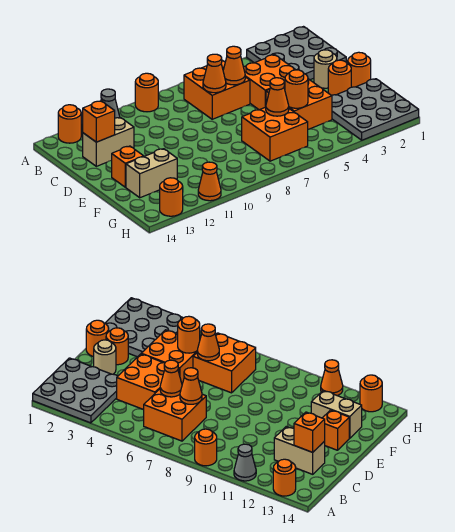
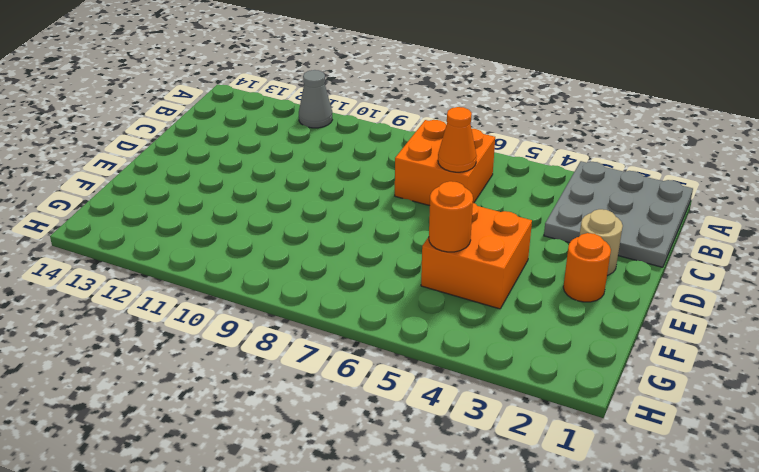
none -> orange 1x1 round brick [135,73,158,112]
none -> orange 1x1 round brick [58,105,81,143]
none -> orange 2x2 brick [244,55,295,110]

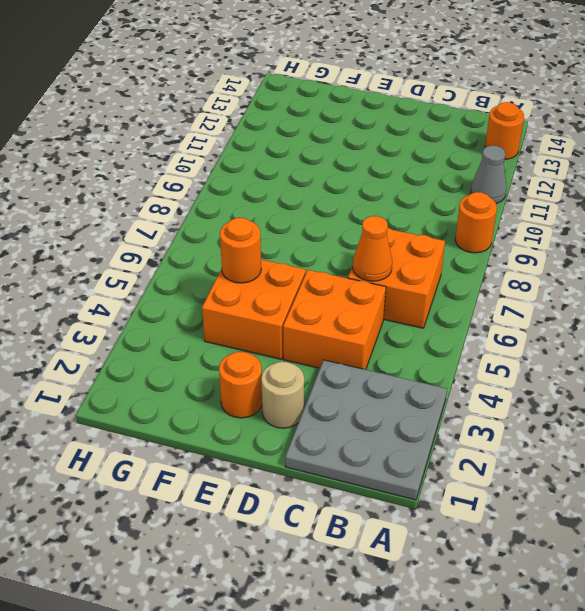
none -> tan 1x2 brick [83,117,134,166]
none -> orange 1x1 round brick [348,52,371,87]
none -> orange 1x1 brick [111,146,144,187]

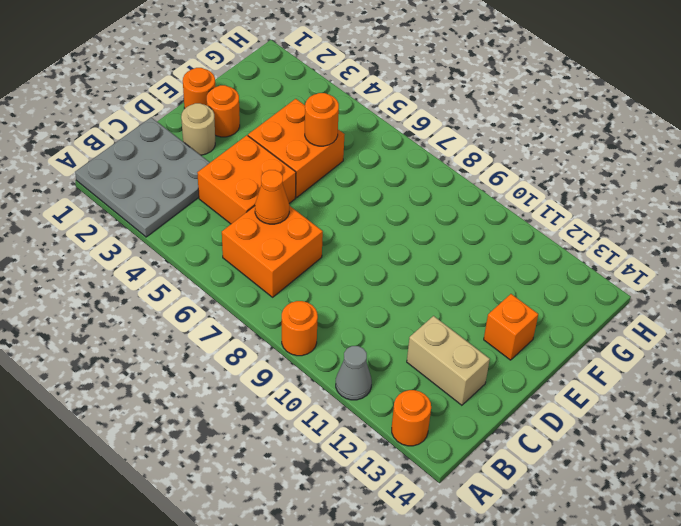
none -> grey 3x3 plate [332,79,419,140]
none -> orange 2x2 brick [242,107,308,161]
none -> tan 1x2 brick [126,149,177,198]

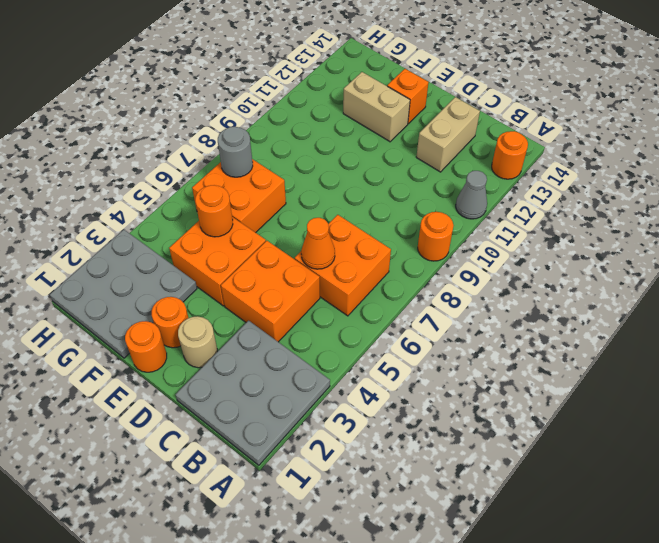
tan 1x2 brick [343,72,410,142] -> tan 1x2 brick turned to [126,149,177,198]
grey 1x1 round brick [218,127,253,177] -> none
none -> orange 1x1 cone [198,162,221,201]
none -> orange 1x1 round brick [160,178,183,216]
none -> orange 1x1 cone [203,54,226,93]

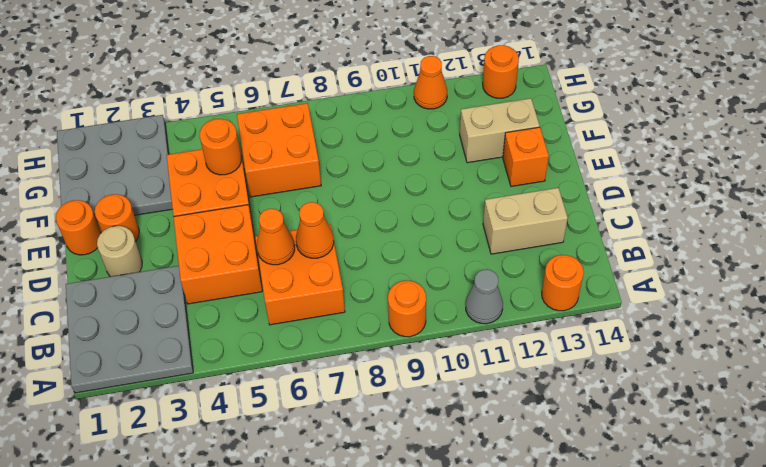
none -> orange 1x1 brick [82,101,115,142]
none -> orange 1x1 cone [266,78,289,116]

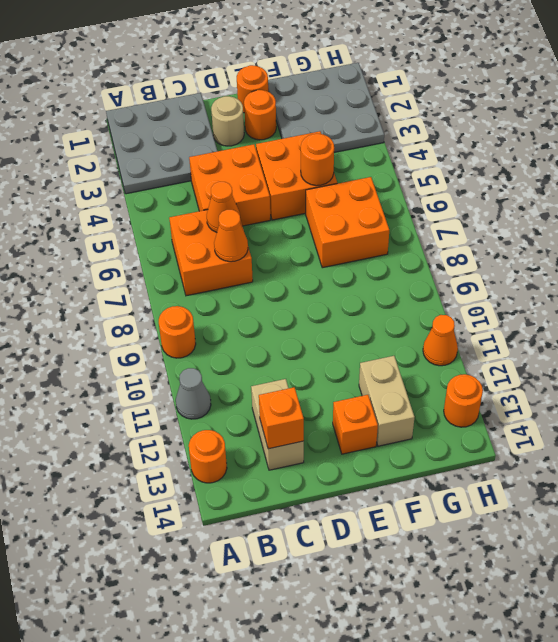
none -> orange 1x1 cone [266,78,289,116]

